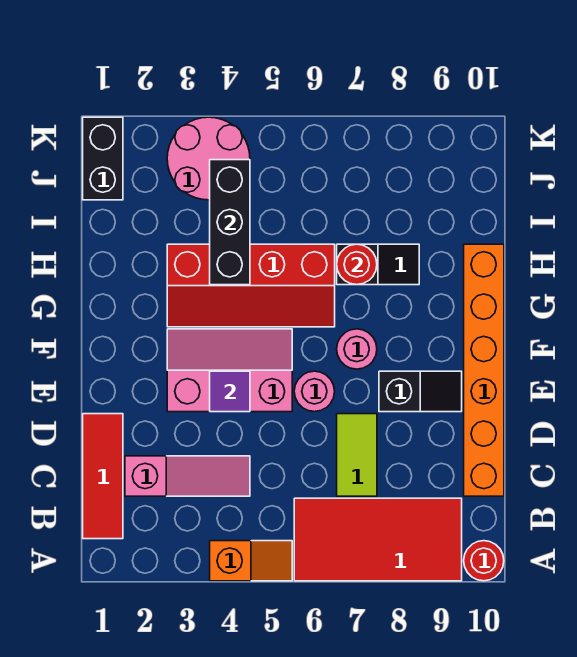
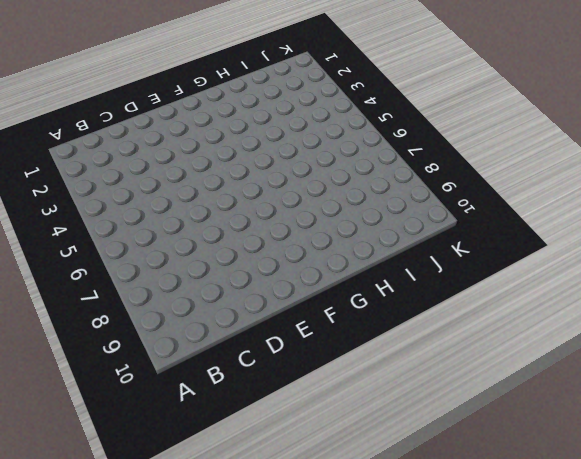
none -> orange 1x2 slope [210,541,292,581]
none -> red 2x4 tile [294,498,462,581]
none -> red 1x1 round brick [464,541,504,581]

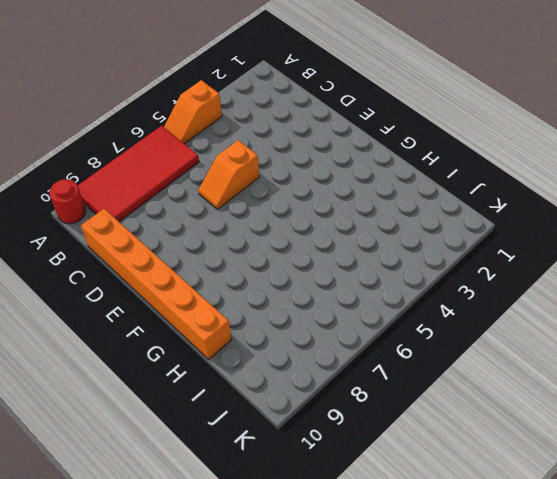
orange 1x2 slope [198,140,259,210] -> none
none -> red 1x3 tile [83,414,123,539]
none -> pink 1x3 slope [125,456,250,496]
none -> lime 1x2 tile [337,414,377,496]

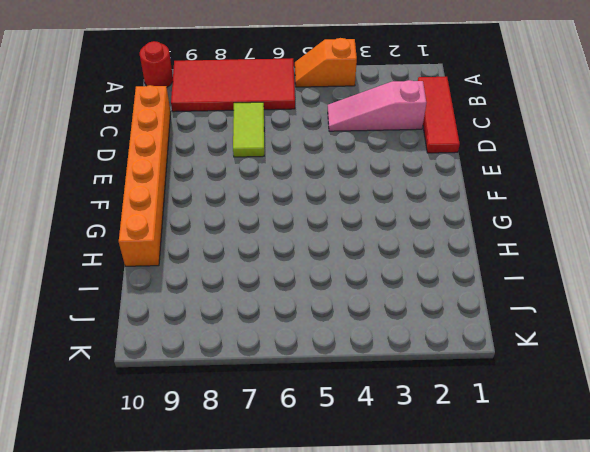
none -> pink 2x3 slope [167,329,292,412]
none -> pink 1x1 round brick [294,371,335,412]
none -> black 1x2 slope [379,371,462,412]

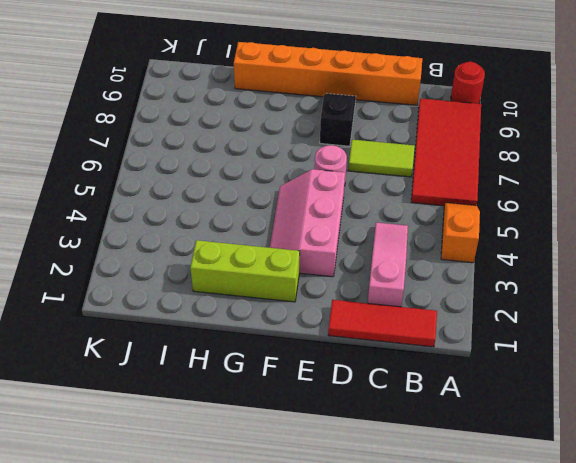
lime 1x3 brick [190,240,300,302] -> none
none -> pink 1x1 round brick [337,329,377,369]
none -> red 2x4 slope [167,244,335,327]
none -> black 1x2 slope [337,244,419,285]

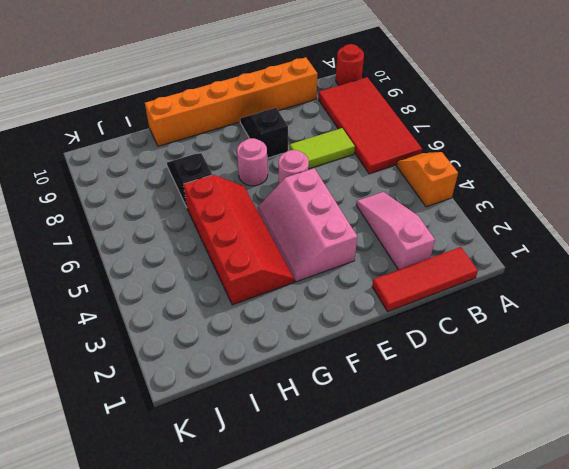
none -> black 1x2 brick [83,117,123,200]
none -> pink 2x2 round brick [167,117,250,200]
none -> purple 1x1 tile [210,371,250,412]

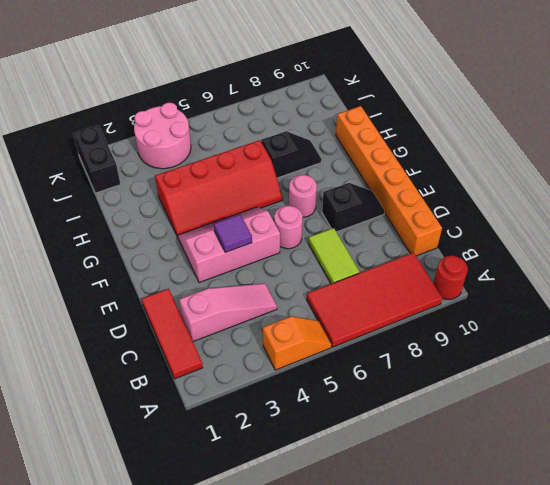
none -> black 1x3 brick [210,160,250,285]
none -> red 1x1 round brick [337,244,377,285]

